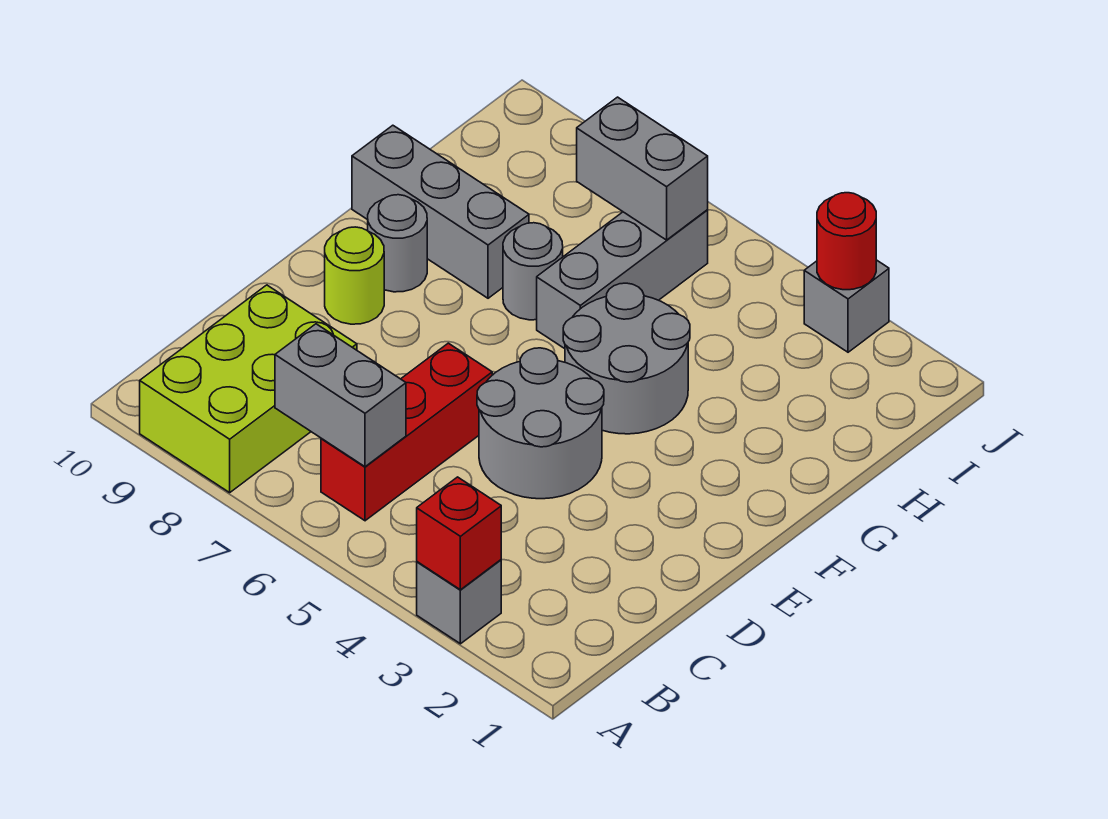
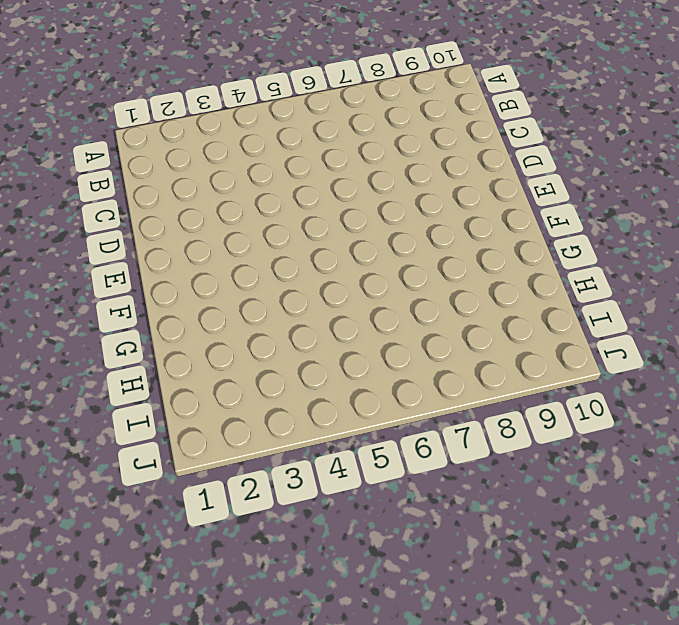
none -> grey 1x1 brick [417,560,501,644]
none -> lime 2x3 brick [140,285,357,493]
none -> red 1x3 brick [321,343,492,521]

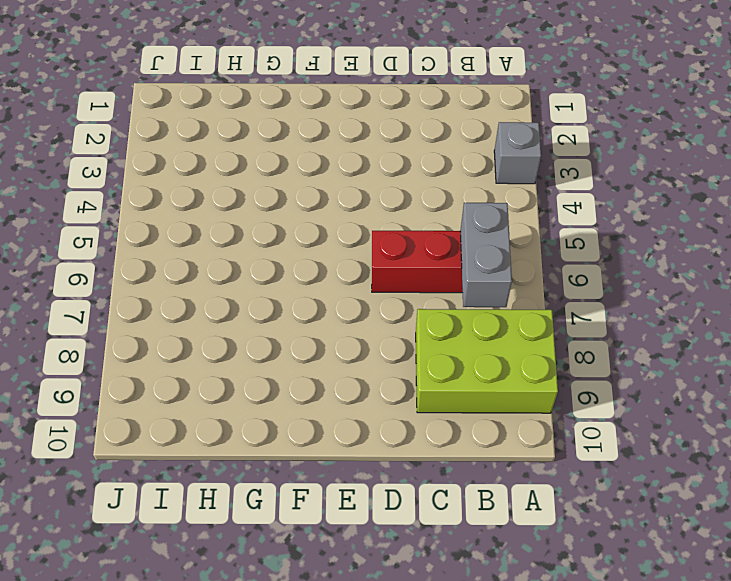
none -> grey 2x2 round brick [477,348,604,499]
none -> lime 1x1 round brick [325,227,384,324]
none -> grey 2x2 round brick [563,283,690,434]

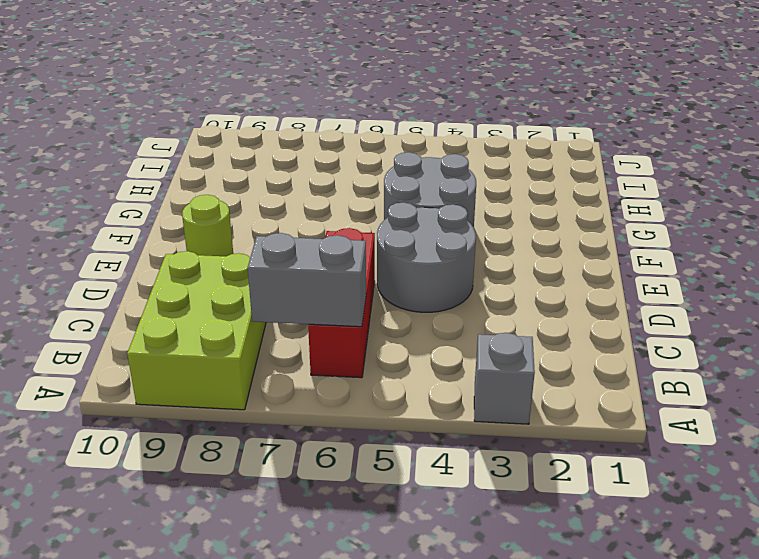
none -> grey 1x1 round brick [368,195,427,292]
none -> grey 1x3 brick [537,210,708,349]
none -> grey 1x1 round brick [503,223,563,320]

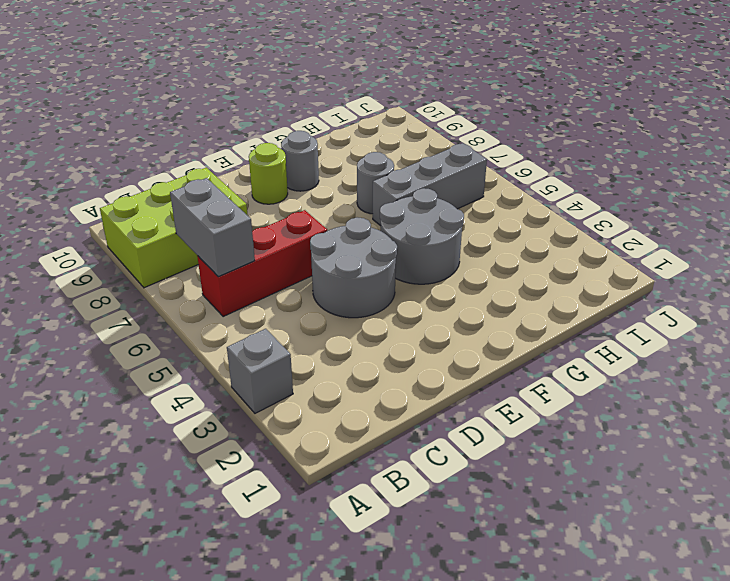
none -> grey 1x3 brick [352,125,529,298]
none -> grey 1x1 brick [804,260,889,352]
none -> red 1x1 brick [417,477,501,590]

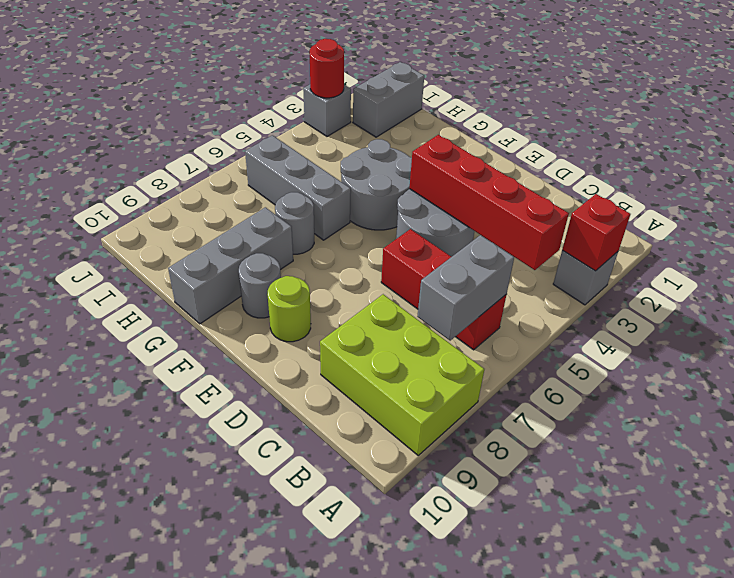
red 1x4 brick [410,135,569,270] -> none
grey 1x2 brick [353,62,424,137] -> grey 1x2 brick moved to [577,97,708,240]

